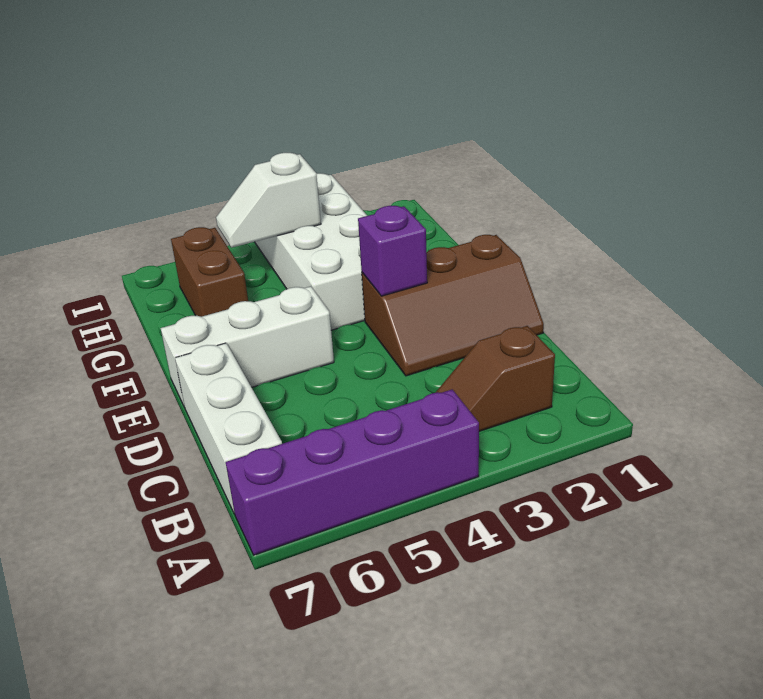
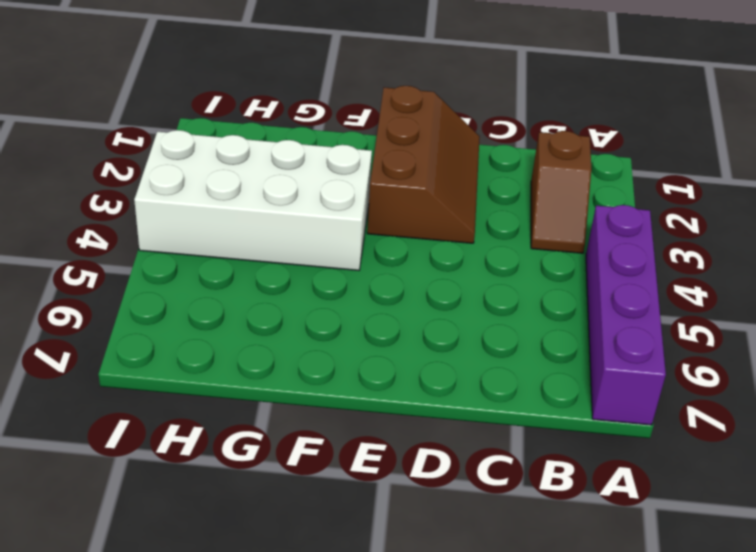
none -> white 1x3 brick [175,343,282,514]
none -> white 1x3 brick [161,286,334,407]

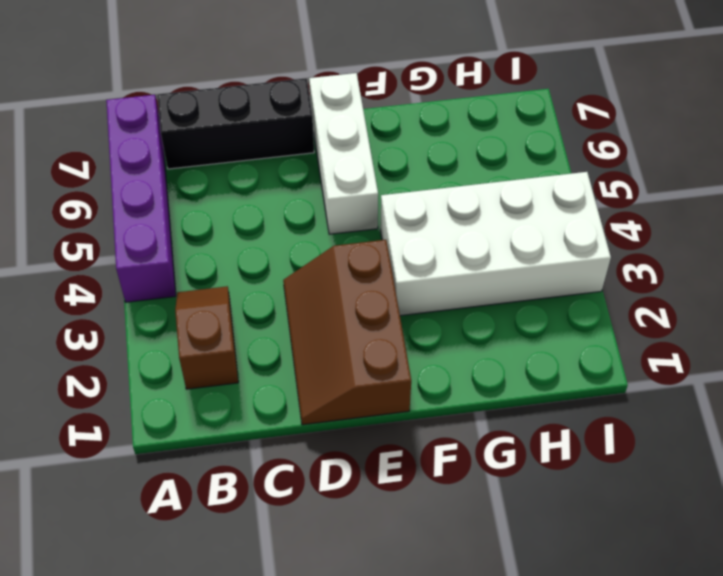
black 1x3 brick [158,78,314,169] -> white 1x3 brick [175,343,282,514]
none -> brown 1x2 brick [171,227,248,317]
none -> purple 1x1 brick [358,206,427,296]

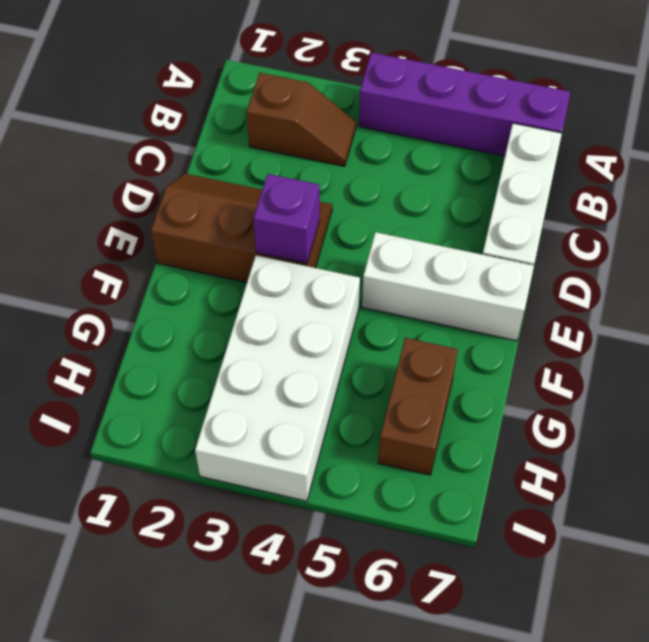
none -> white 1x2 slope [216,153,321,248]

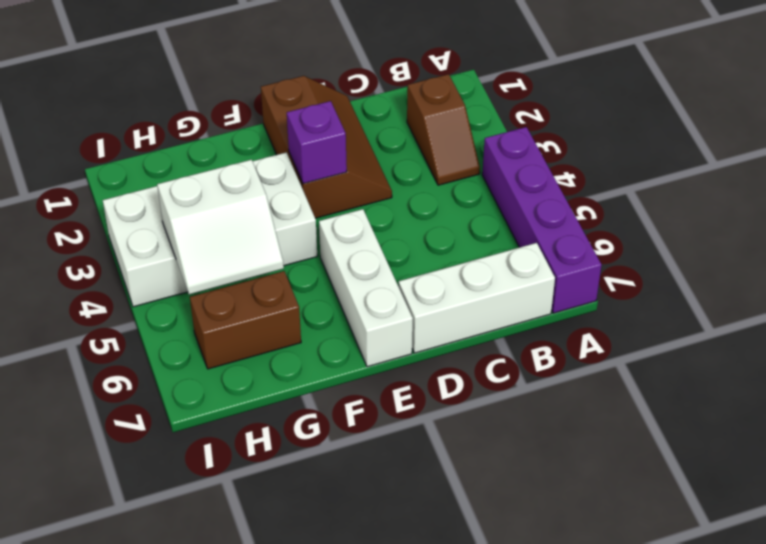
white 2x2 slope [157,160,284,294] -> white 1x2 slope [216,153,321,248]

